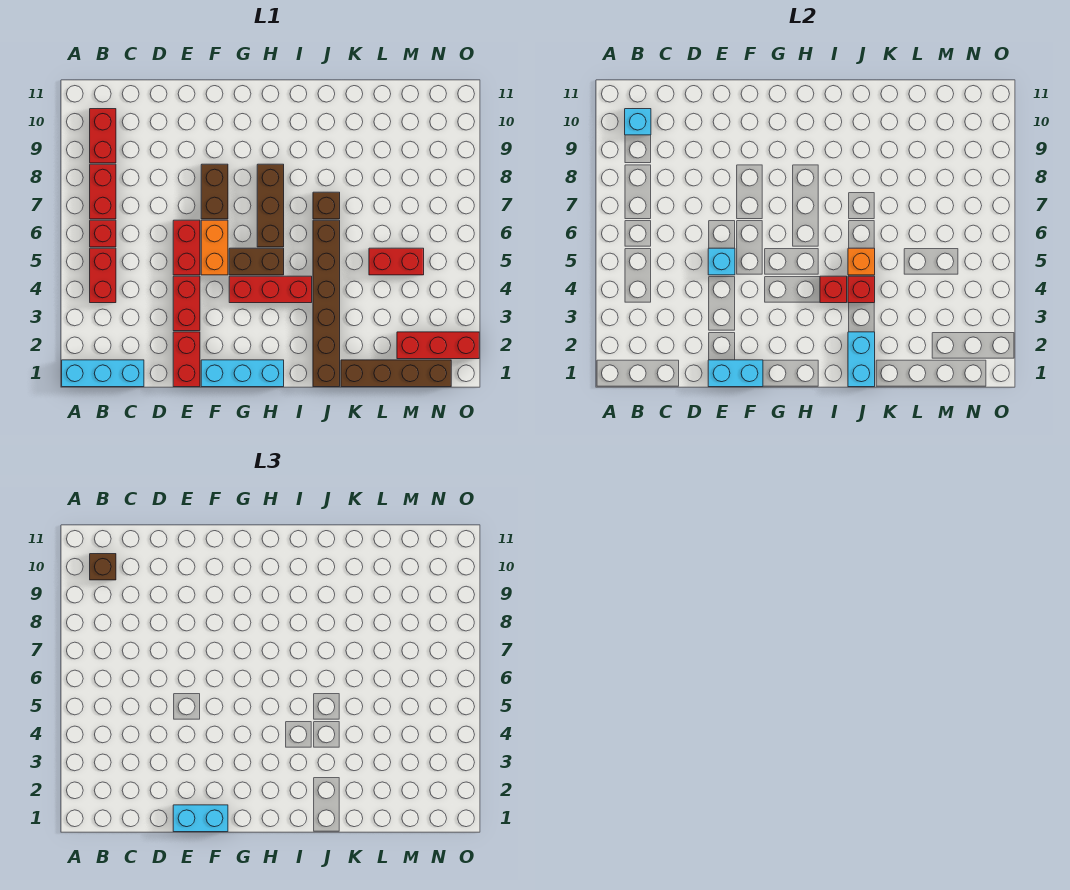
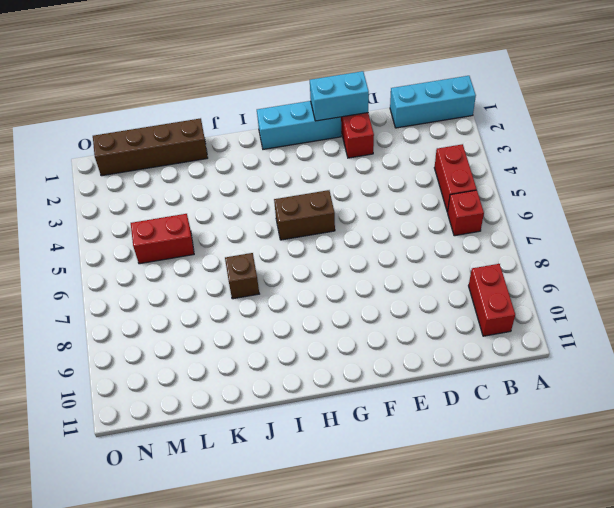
none -> red 1x2 brick [90,164,116,219]
none -> red 1x2 brick [173,276,200,331]
none -> red 1x2 brick [173,220,200,275]

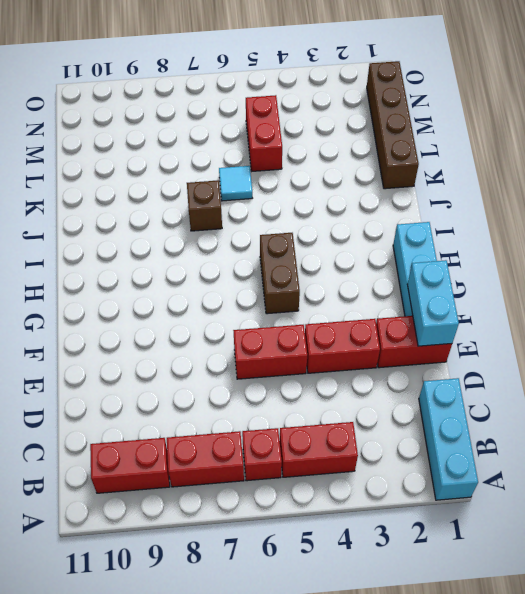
cyan 1x1 tile [219,166,252,201] -> none
none -> orange 1x2 brick [201,220,228,275]
none -> brown 1x2 brick [201,164,228,219]
none -> red 1x3 brick [229,276,312,303]

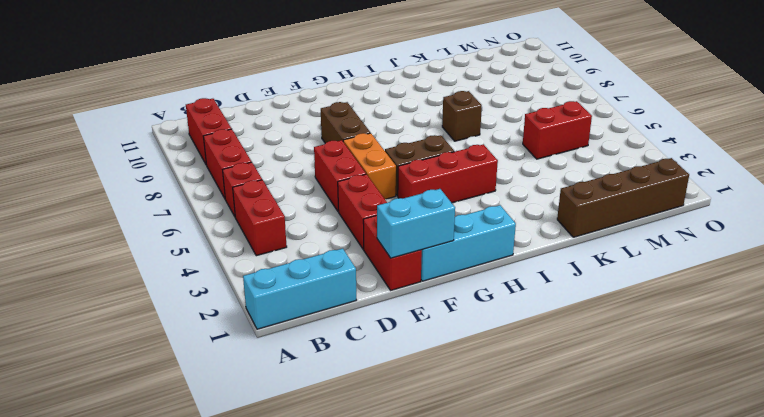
none -> brown 1x3 brick [257,164,284,247]
none -> brown 1x6 brick [313,220,340,387]
none -> red 1x3 brick [397,332,479,359]

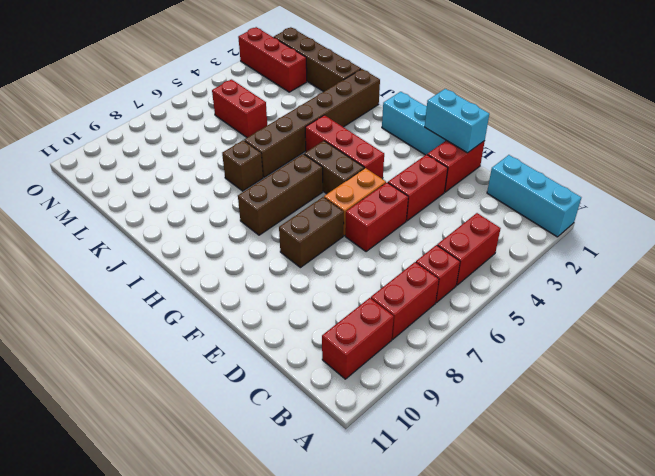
none -> cyan 1x1 brick [625,109,651,135]
none -> cyan 1x1 brick [708,248,735,275]
none -> red 1x1 brick [820,276,847,303]

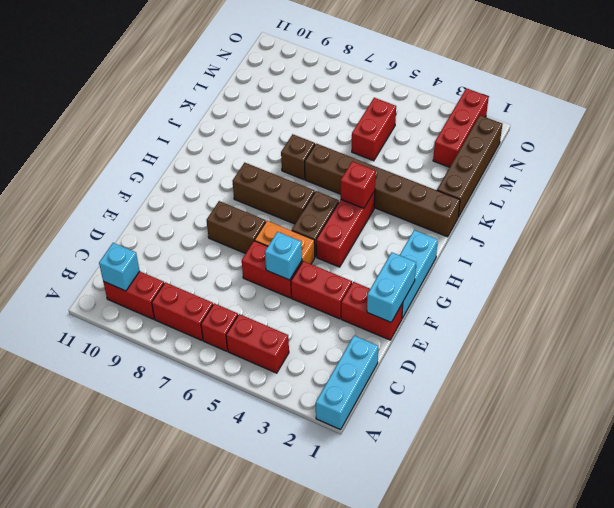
none -> cyan 1x2 brick [848,332,875,387]
none -> red 1x1 brick [848,276,875,303]
none -> orange 1x1 brick [848,248,875,275]

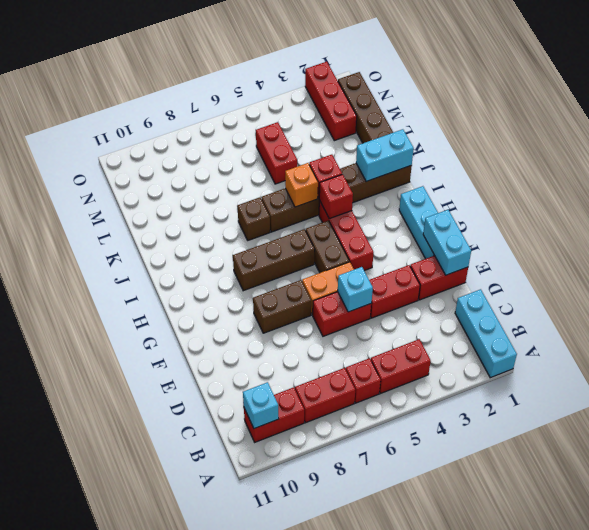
none -> brown 1x1 brick [90,554,116,580]
none -> cyan 1x2 brick [173,805,228,832]

